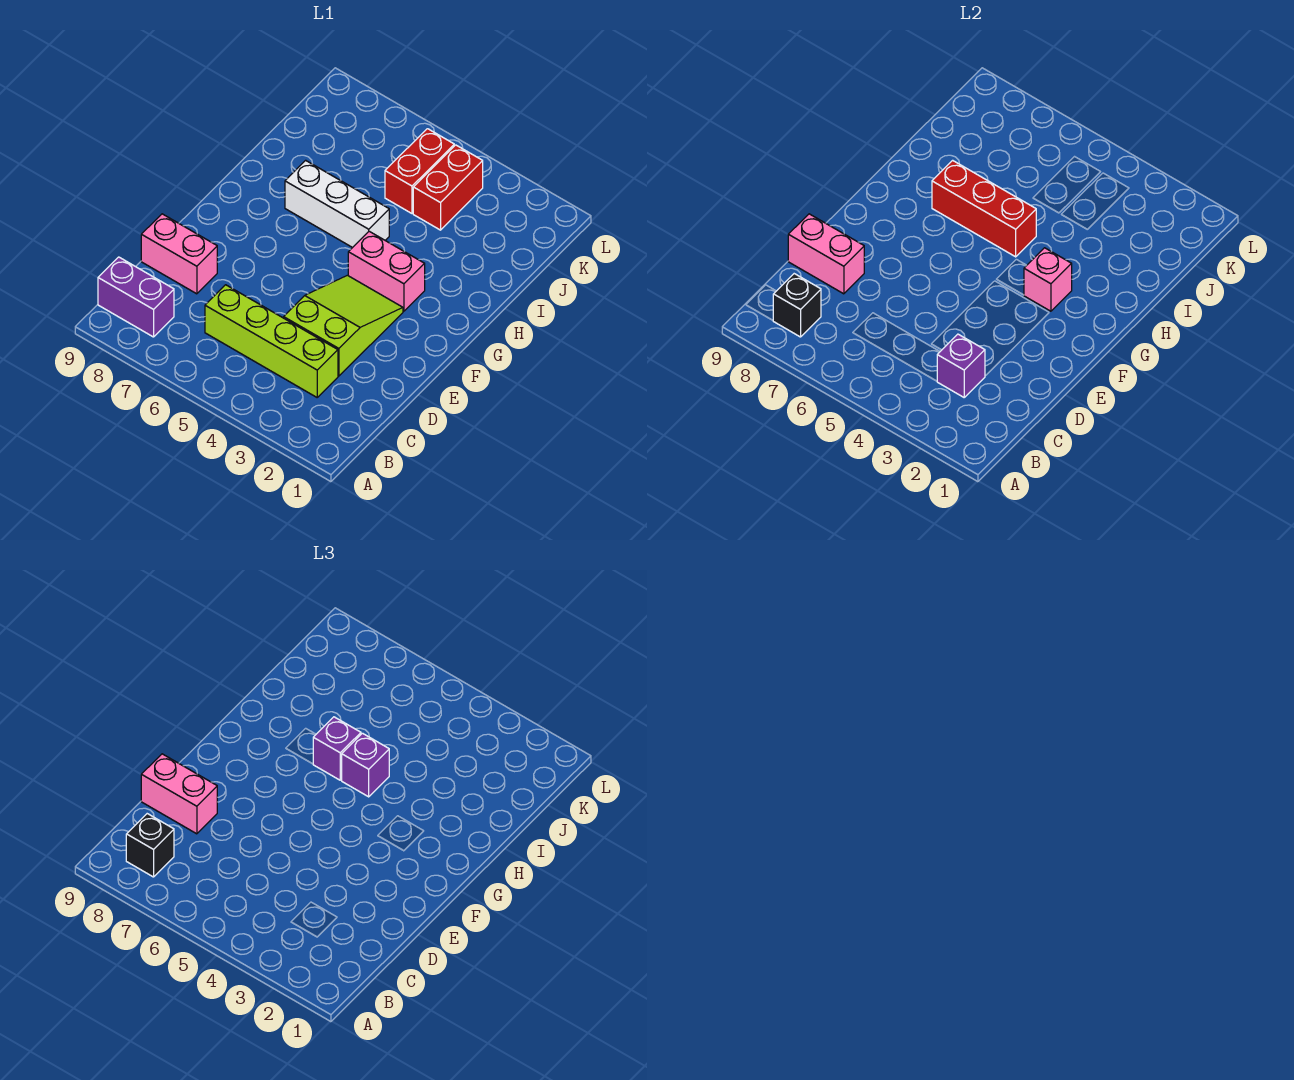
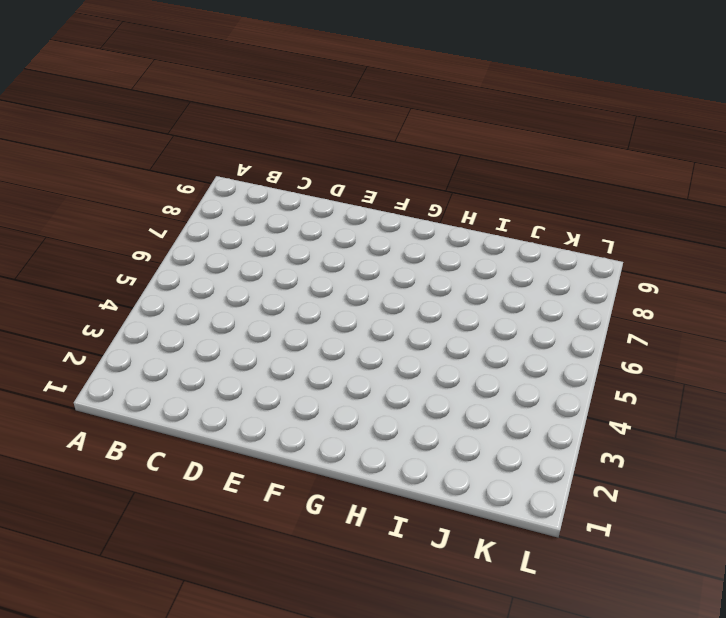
none -> purple 1x2 brick [98,257,174,337]
none -> lime 1x4 brick [205,285,338,397]
none -> lime 2x3 slope [283,275,403,376]

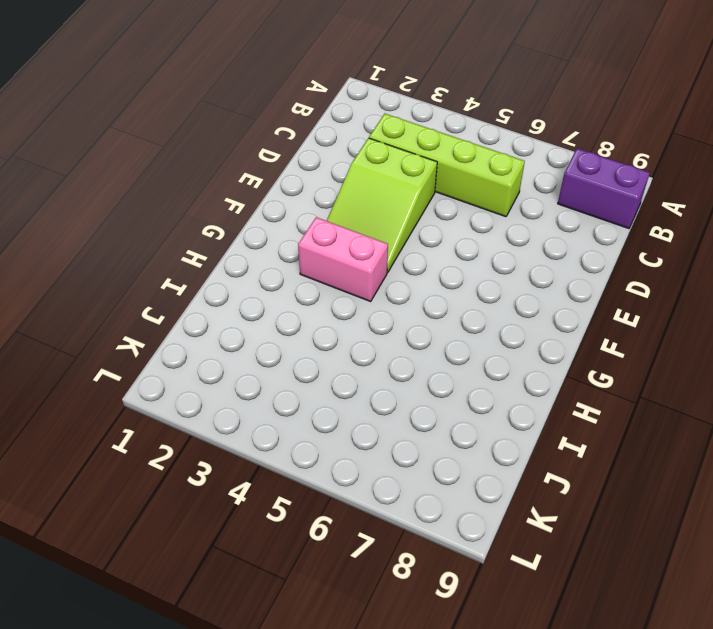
none -> pink 1x2 brick [141,214,217,294]
none -> white 1x3 brick [285,160,389,248]
none -> red 1x2 brick [413,145,483,230]

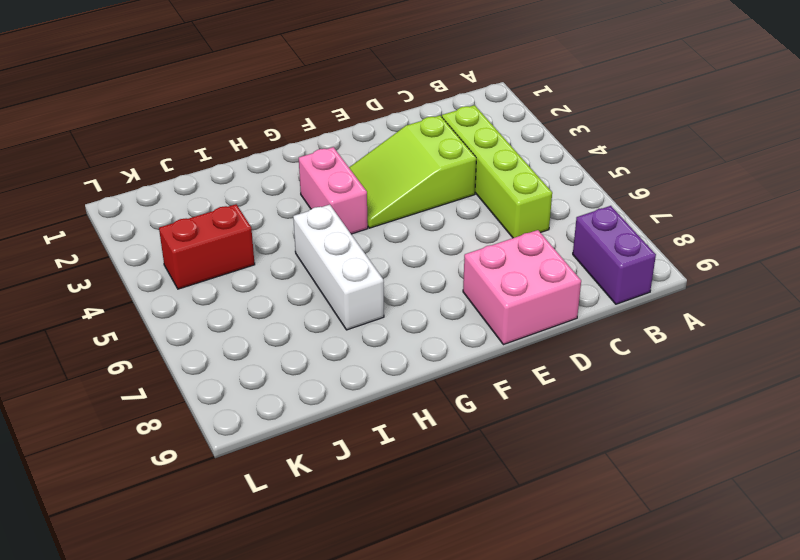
pink 2x2 brick [463,230,581,345] -> pink 1x2 brick [141,214,217,294]
none -> red 1x2 brick [385,129,454,213]
none -> black 1x1 brick [773,274,821,337]
none -> purple 1x1 brick [937,334,985,397]

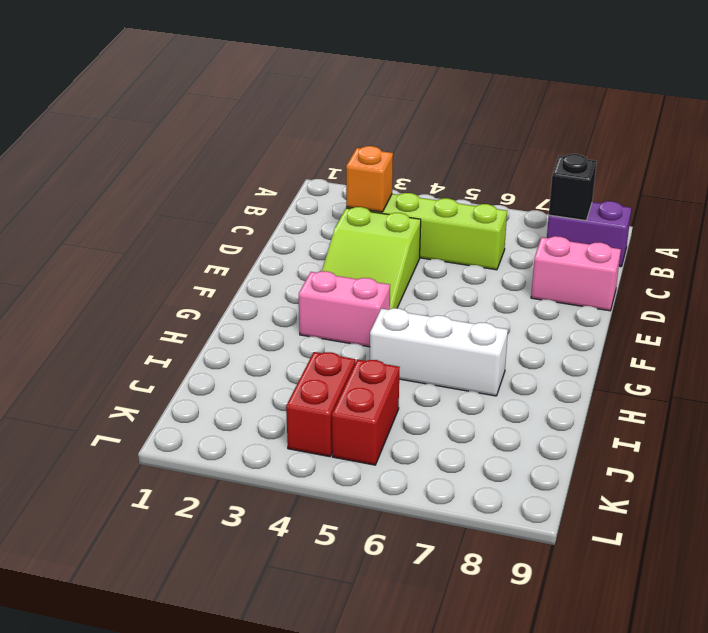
orange 1x1 brick [346,146,393,212] -> purple 1x1 brick [937,334,985,397]
none -> pink 1x2 brick [788,214,864,294]
none -> pink 1x1 brick [1024,248,1072,311]
none -> red 1x3 brick [932,160,1036,257]

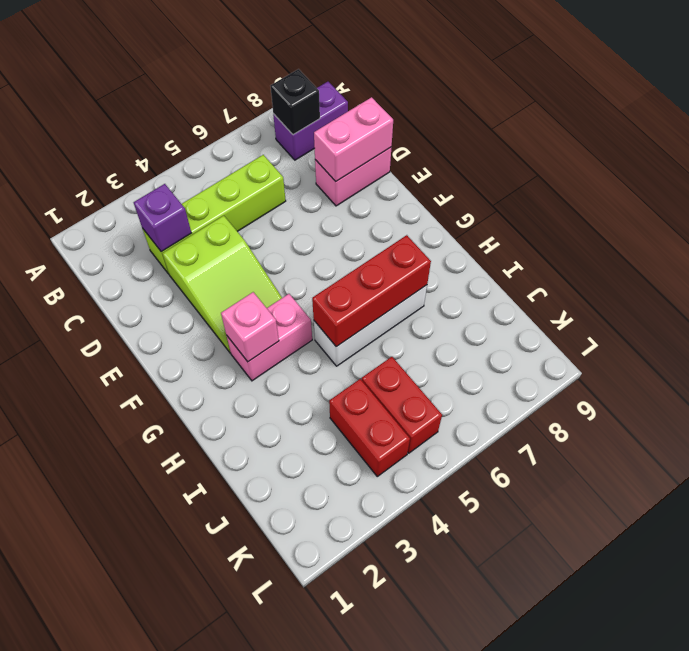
none -> black 1x1 brick [126,814,174,877]
none -> pink 1x2 brick [141,754,217,834]
none -> purple 1x1 brick [341,733,389,797]

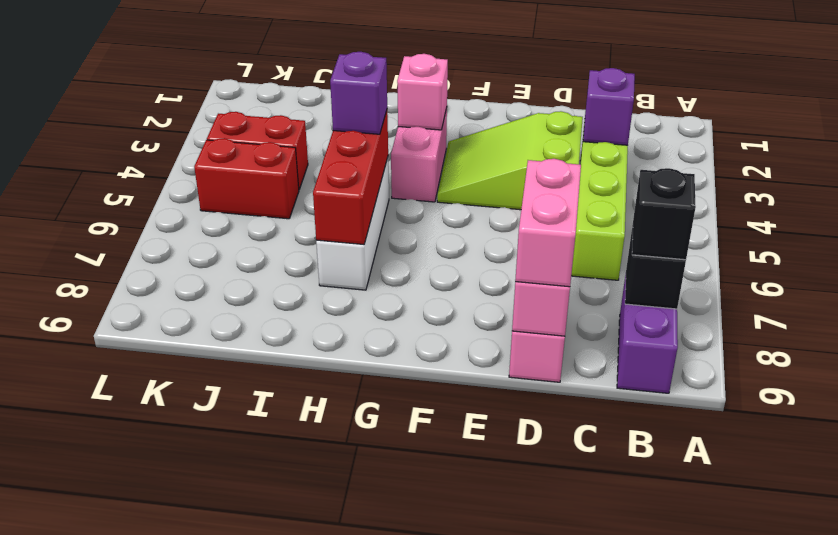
none -> purple 1x1 brick [313,717,361,780]

